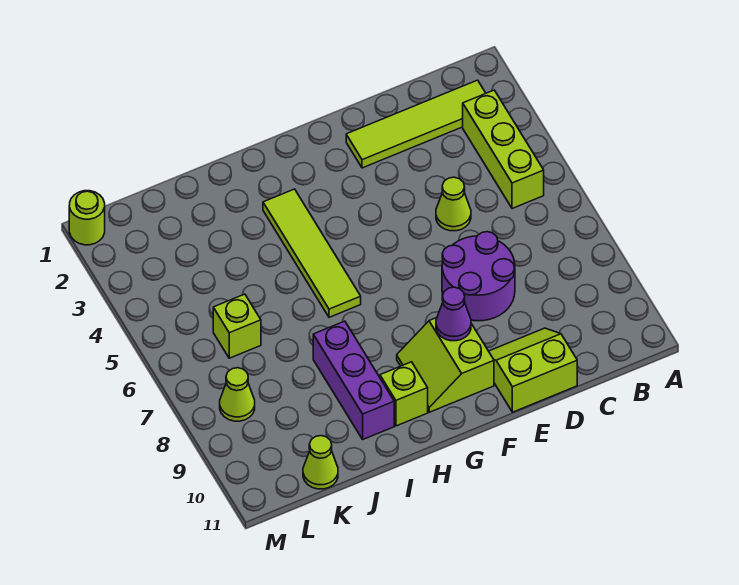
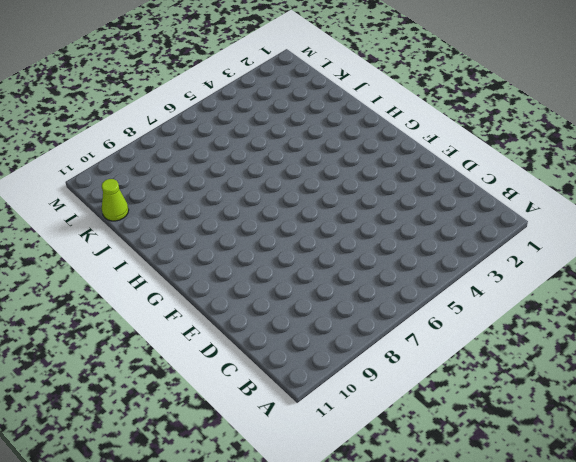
none -> lime 1x4 tile [346,80,486,168]
none -> lime 1x3 brick [463,90,544,209]
none -> lime 1x1 cone [436,177,471,231]

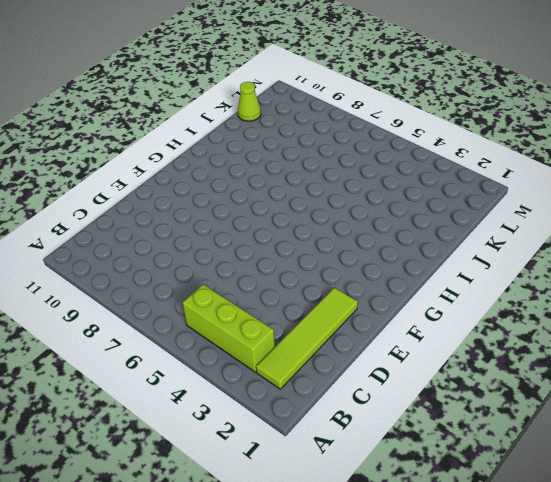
none -> lime 1x1 cone [436,177,471,231]
none -> purple 2x2 round brick [442,232,515,321]
none -> lime 2x2 slope [489,328,577,412]

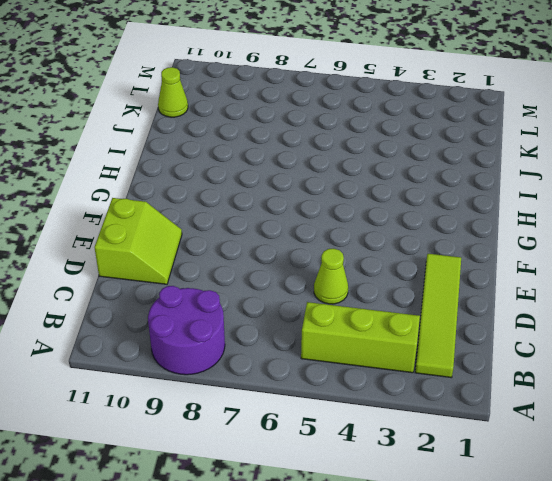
purple 2x2 round brick [148,286,225,375] -> purple 2x2 round brick moved to [442,232,515,321]
none -> lime 2x2 slope [397,318,494,412]
none -> lime 1x4 tile [263,189,361,317]
none -> lime 1x1 brick [380,362,428,426]

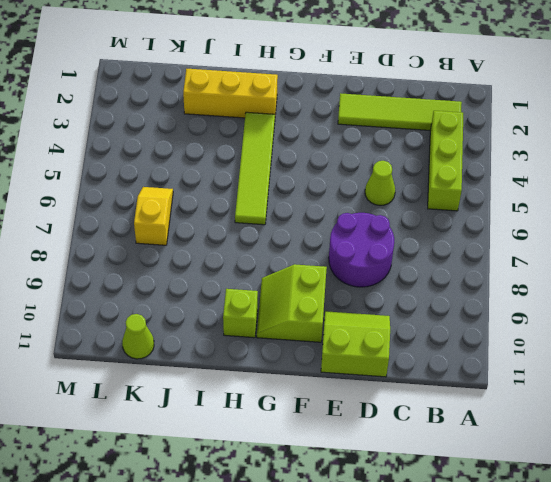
yellow 1x3 brick [183,69,278,118] -> none
yellow 1x2 slope [134,187,173,245] -> lime 1x1 brick [213,294,261,358]
none -> purple 1x3 brick [313,321,394,439]
none -> lime 1x1 cone [220,368,255,421]
none -> lime 1x1 round brick [69,191,105,245]

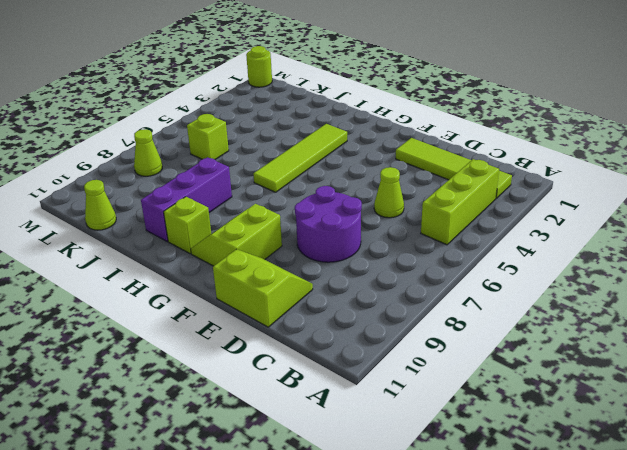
none -> purple 1x1 cone [436,287,471,341]

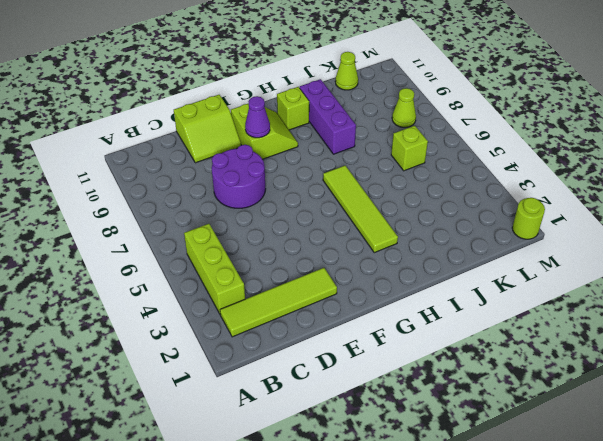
none -> lime 1x1 cone [436,177,471,231]

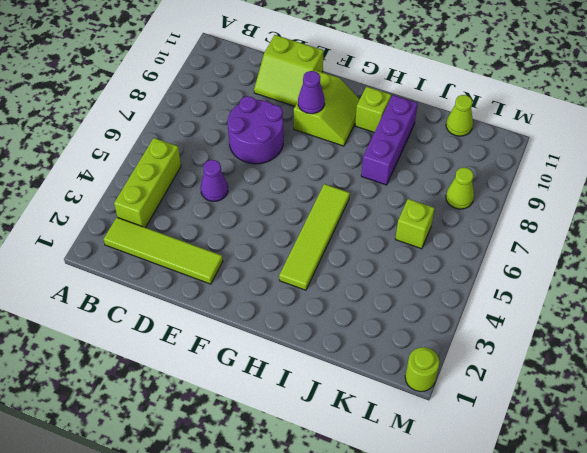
purple 1x1 cone [201,160,228,201] -> lime 1x1 cone [436,177,471,231]

